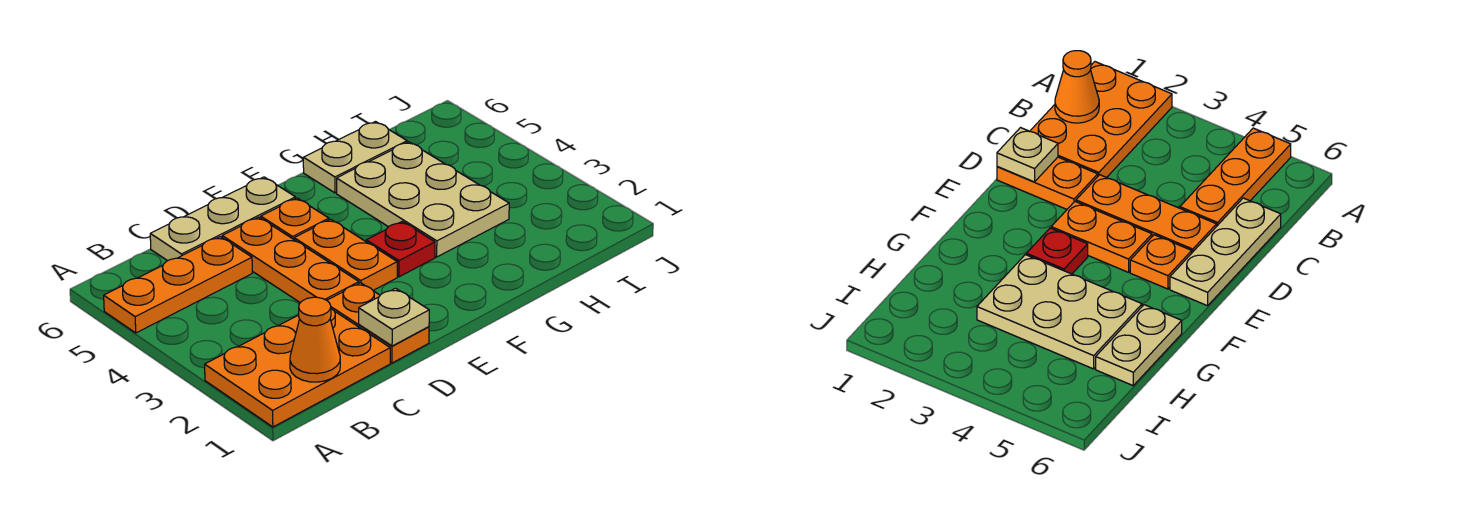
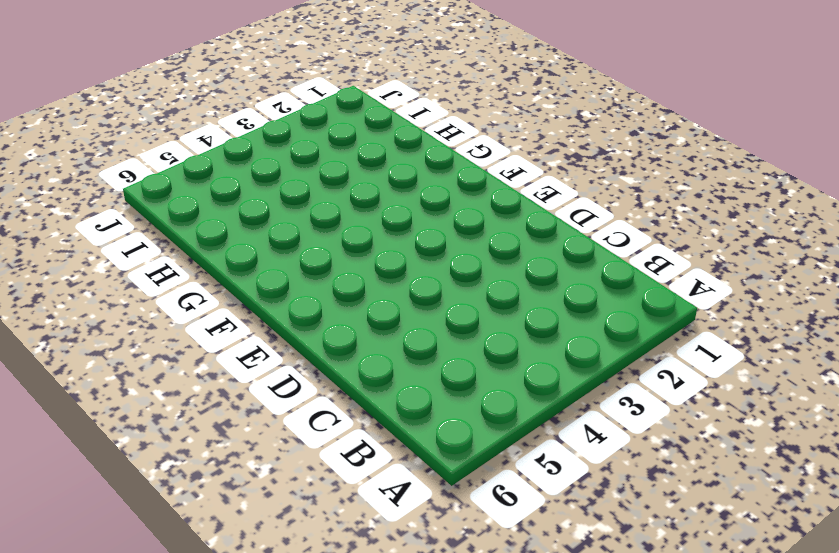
none -> orange 2x3 plate [205,308,390,427]
none -> orange 1x3 plate [104,237,252,333]
none -> tan 1x3 plate [150,177,295,261]

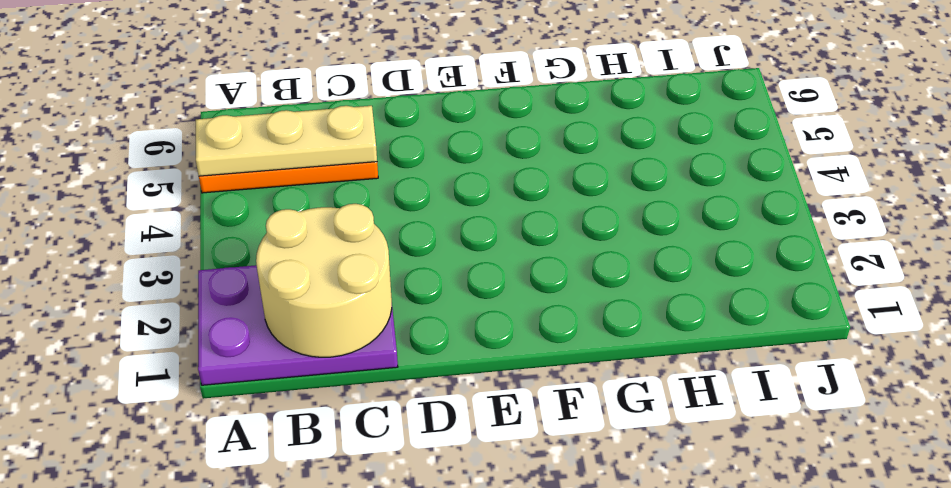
purple 2x3 plate [198,265,398,385] -> orange 2x3 plate [205,308,390,427]
tan 1x3 plate [196,106,377,176] -> tan 1x3 plate moved to [150,177,295,261]
tan 2x2 round brick [256,204,392,357] -> orange 1x1 cone [290,297,340,382]
none -> orange 1x2 plate [327,283,429,363]
none -> orange 1x3 plate [222,217,359,303]
none -> orange 1x2 plate [294,219,397,290]

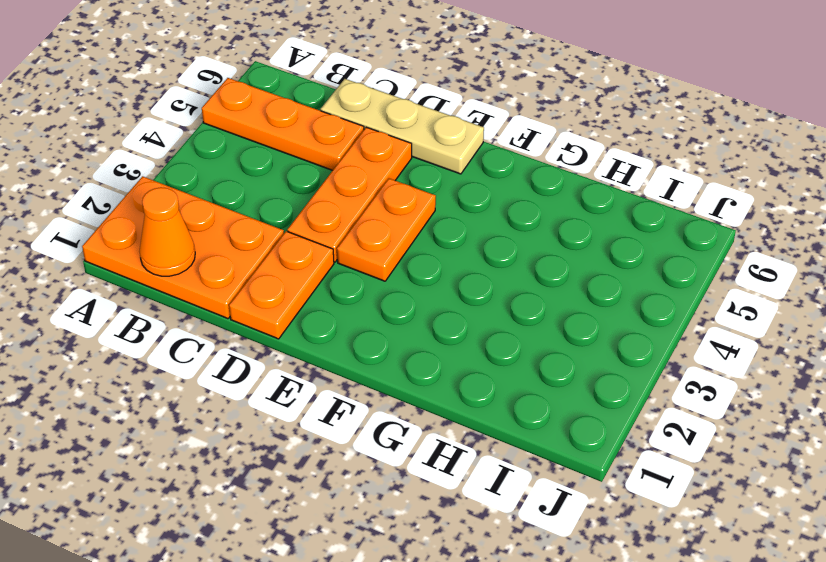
none -> orange 1x1 plate [261,198,329,239]
none -> red 1x1 plate [366,221,435,277]
none -> tan 2x3 plate [337,142,509,257]

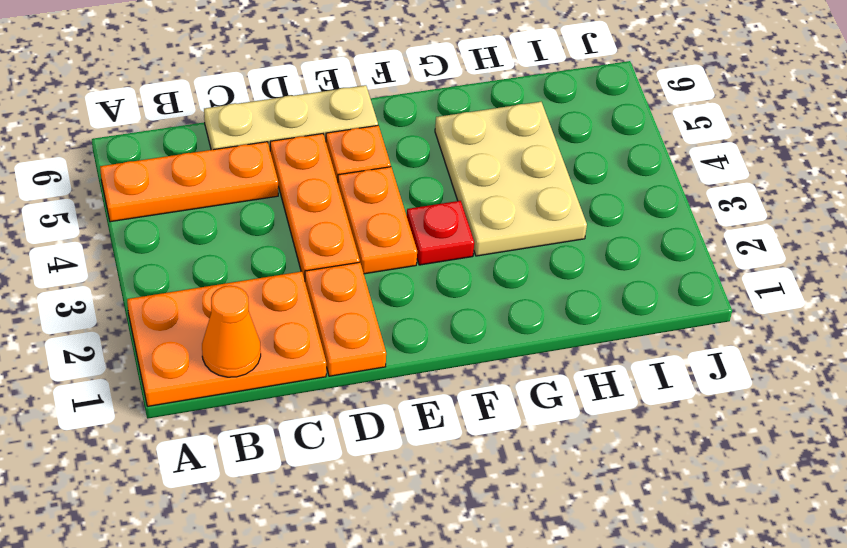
none -> tan 1x2 plate [303,122,407,193]
none -> tan 1x1 plate [359,288,429,346]

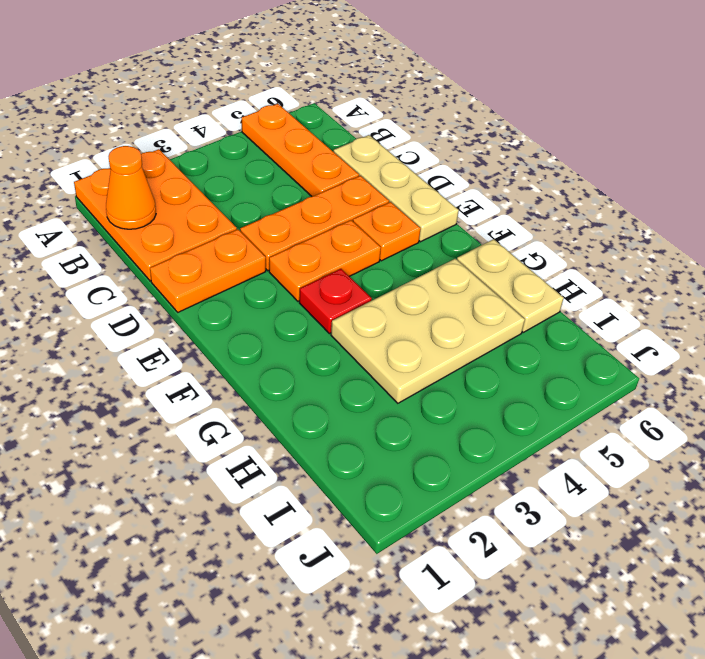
none -> tan 1x1 plate [359,288,429,346]

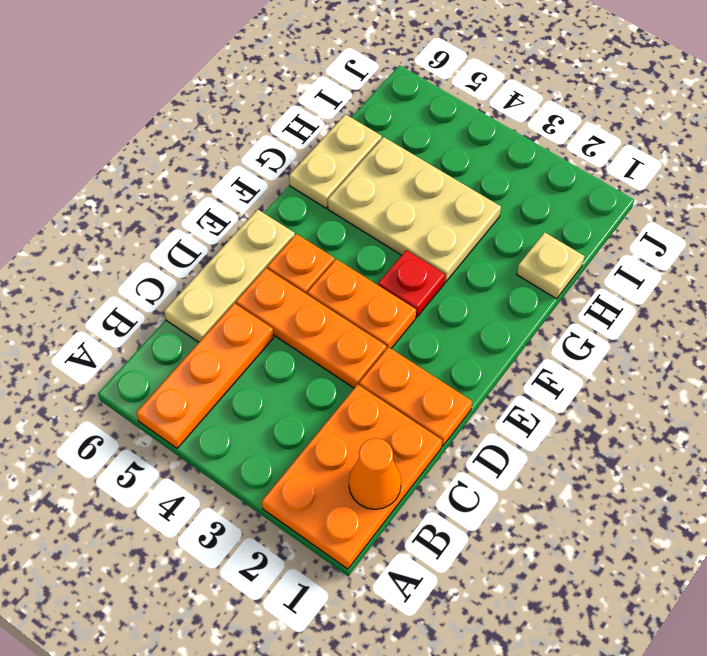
tan 1x1 plate [517,232,584,299] -> tan 1x1 plate moved to [359,288,429,346]

